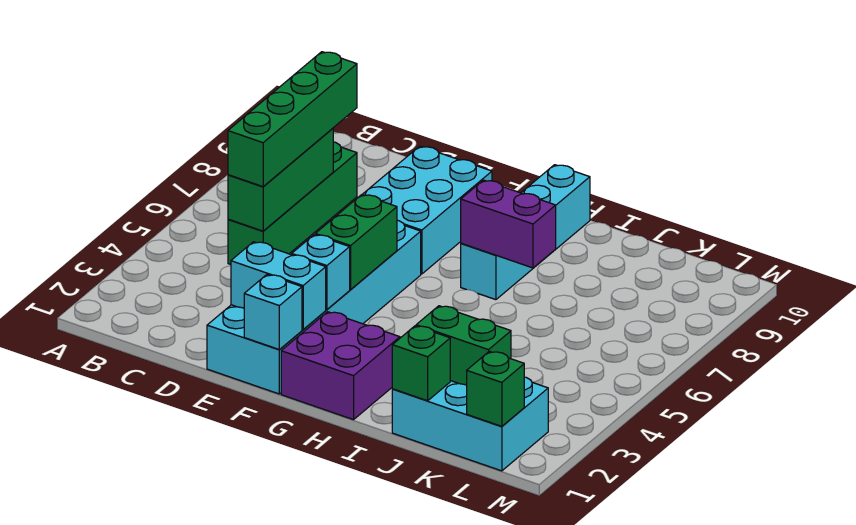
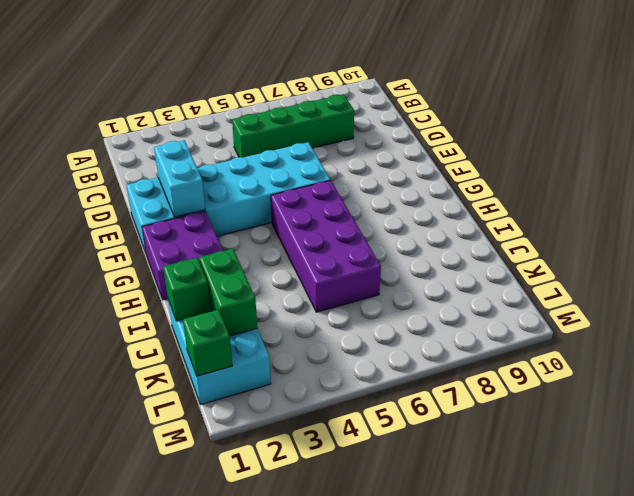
purple 2x4 brick [271,180,381,312] -> none
none -> cyan 2x3 brick [362,146,492,274]
none -> cyan 1x4 brick [461,165,590,300]
none -> green 1x3 brick [228,128,333,231]

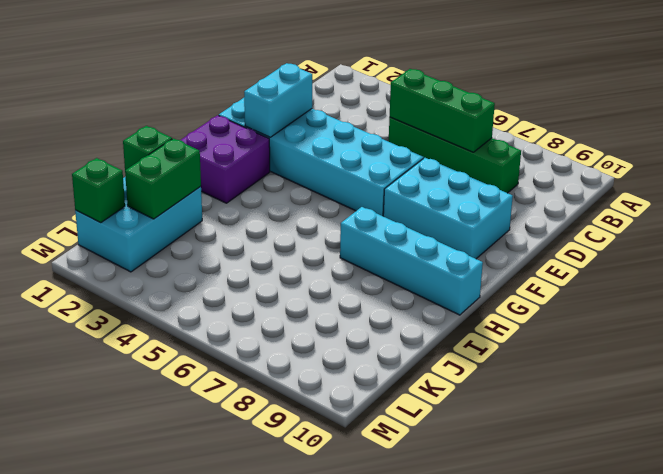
none -> cyan 1x1 brick [244,275,302,349]
none -> cyan 1x1 brick [292,235,350,310]
none -> green 1x2 brick [315,195,397,290]

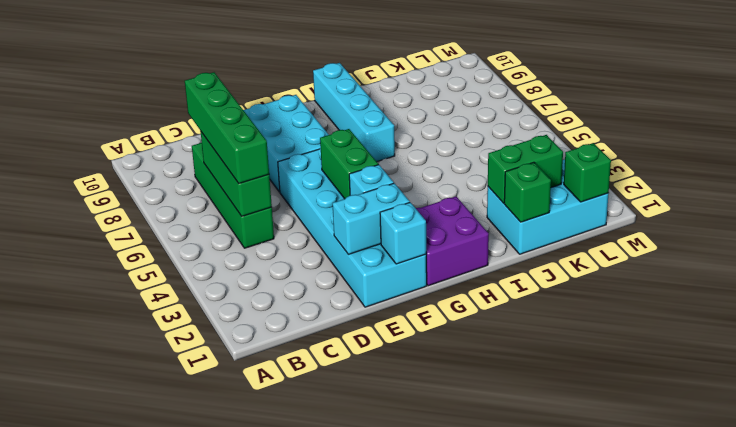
none -> purple 1x2 brick [461,180,556,268]

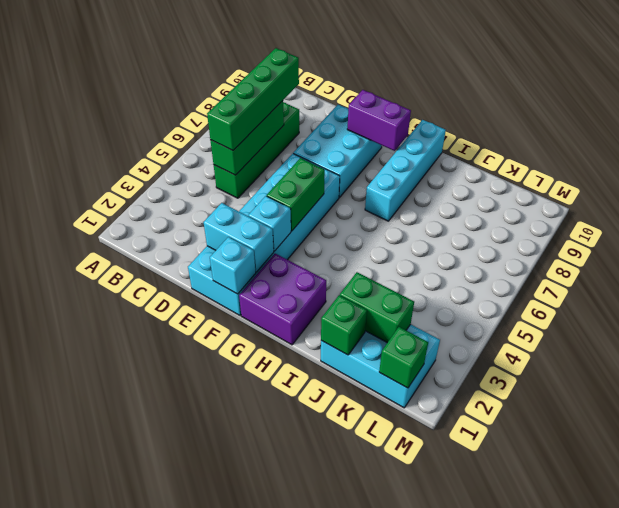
purple 1x2 brick [347,90,411,151] -> purple 1x2 brick moved to [461,180,556,268]

